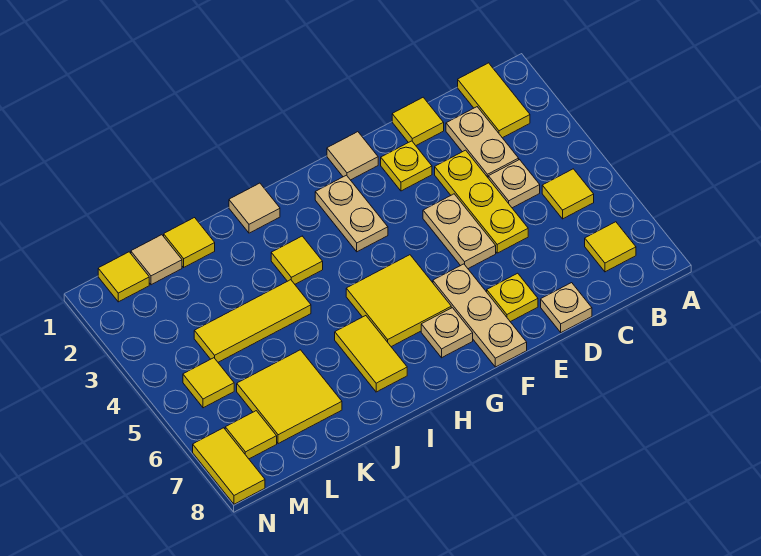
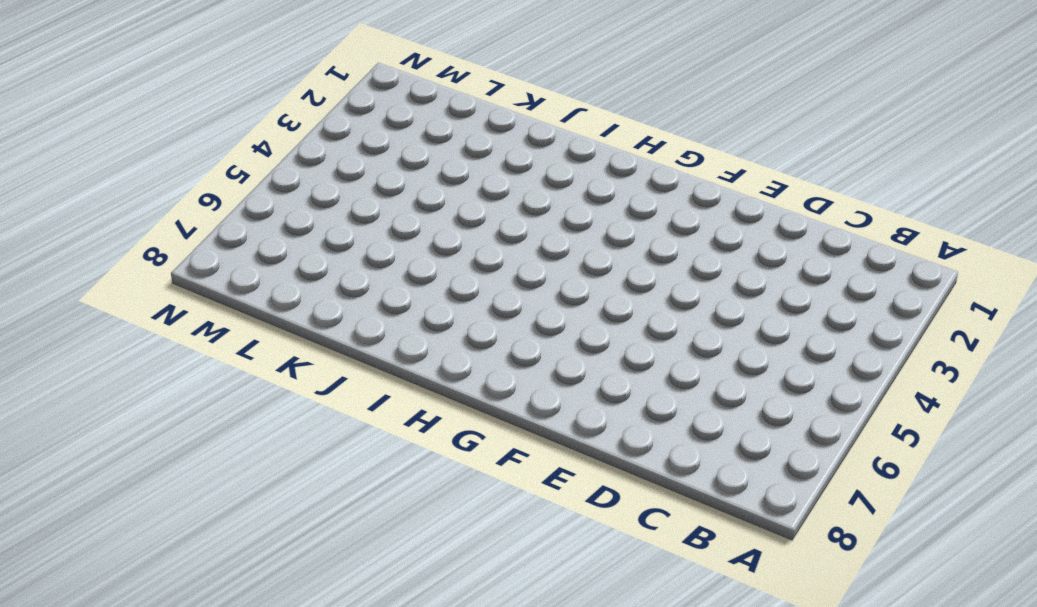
none -> yellow 1x2 tile [458,63,530,138]
none -> yellow 1x1 tile [542,169,594,219]
none -> yellow 1x1 tile [585,222,636,272]

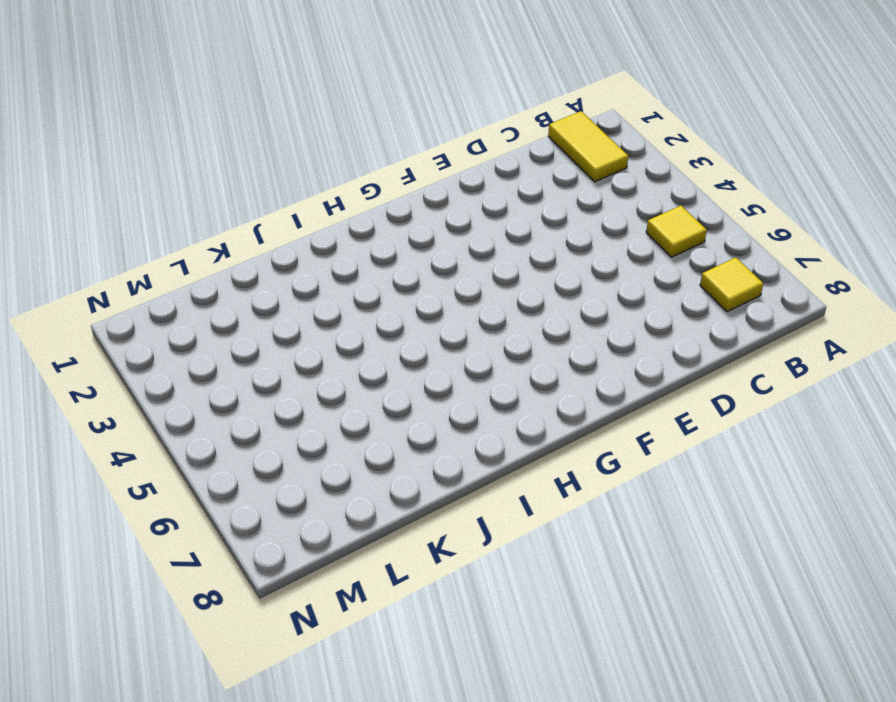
none -> tan 1x2 plate [446,107,519,177]
none -> tan 1x1 plate [488,160,540,208]
none -> yellow 1x1 tile [392,97,444,145]

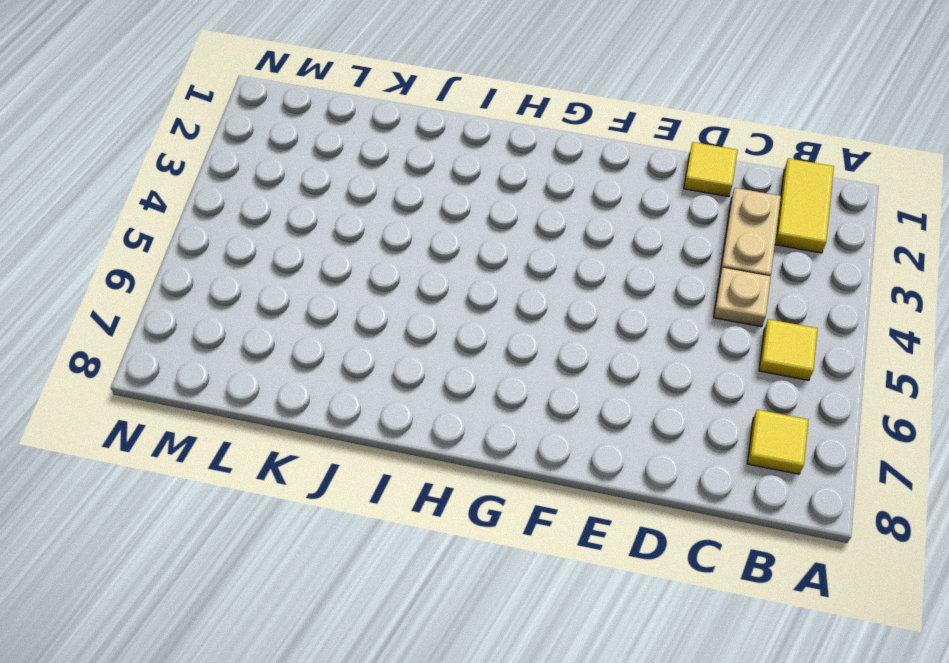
none -> yellow 1x3 plate [435,150,528,253]
none -> tan 1x1 plate [541,283,592,332]
none -> yellow 1x1 plate [381,141,432,191]

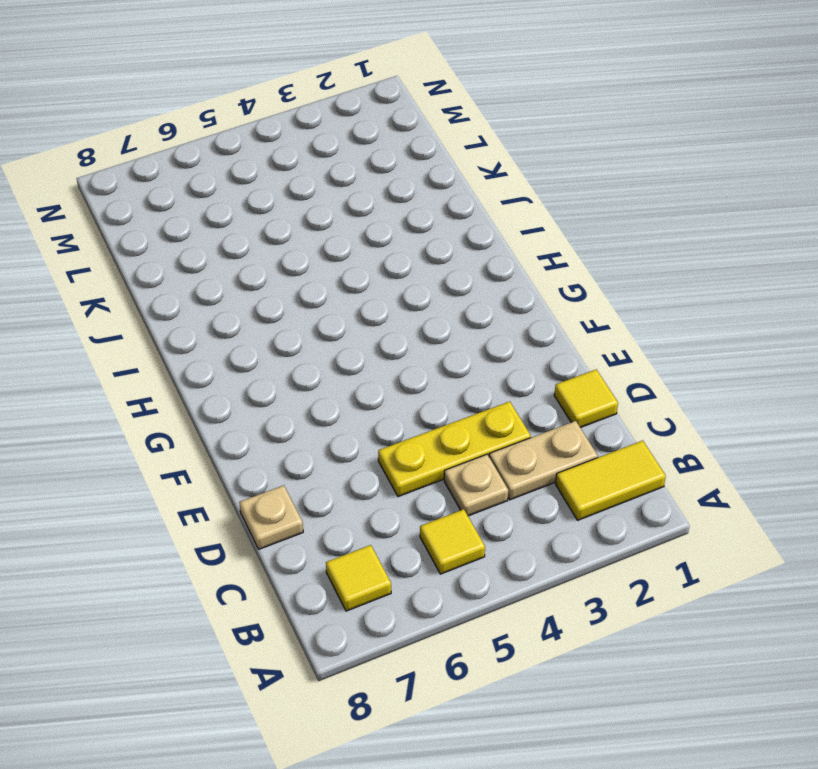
none -> yellow 1x1 plate [381,141,432,191]
none -> tan 1x2 plate [423,194,496,269]
none -> yellow 1x1 plate [487,273,538,322]

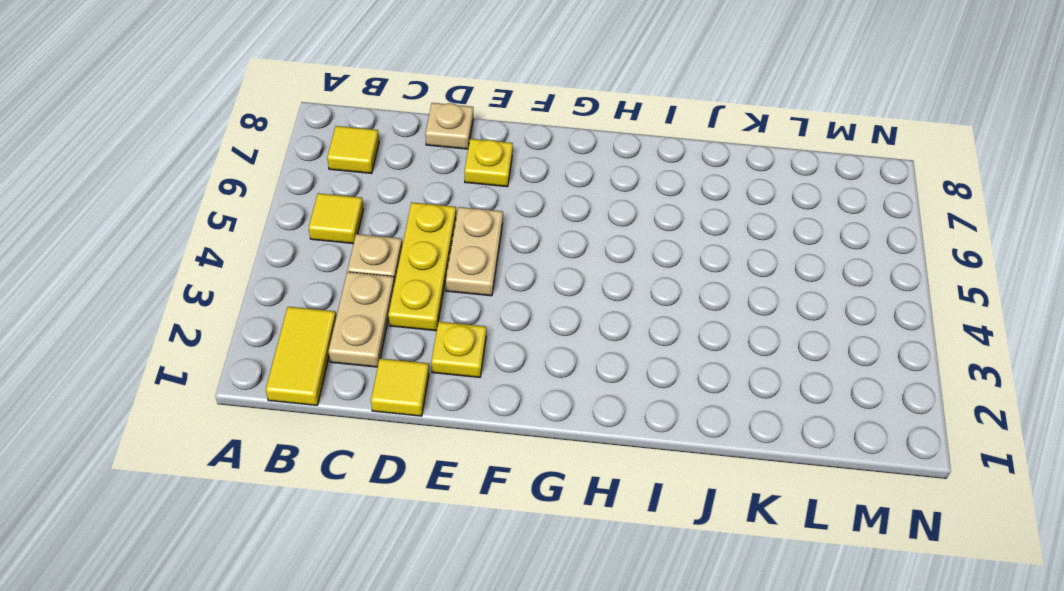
none -> tan 1x1 tile [327,132,378,180]
none -> tan 1x3 plate [433,264,527,367]
none -> tan 1x2 plate [315,175,388,252]

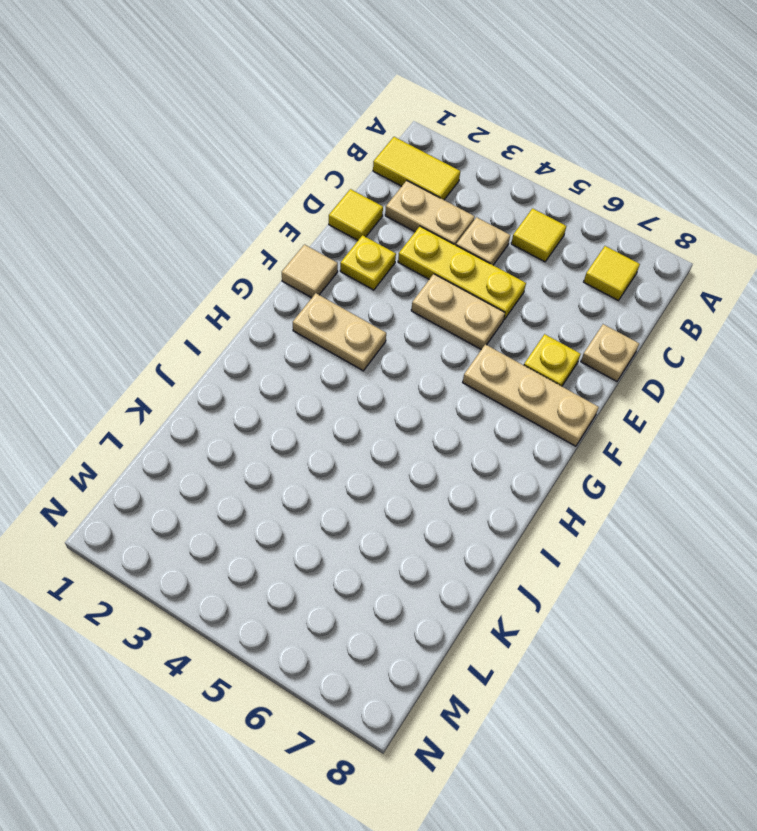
none -> yellow 2x2 tile [346,255,451,347]
none -> tan 1x1 plate [421,308,473,358]
none -> tan 1x1 tile [229,183,280,233]

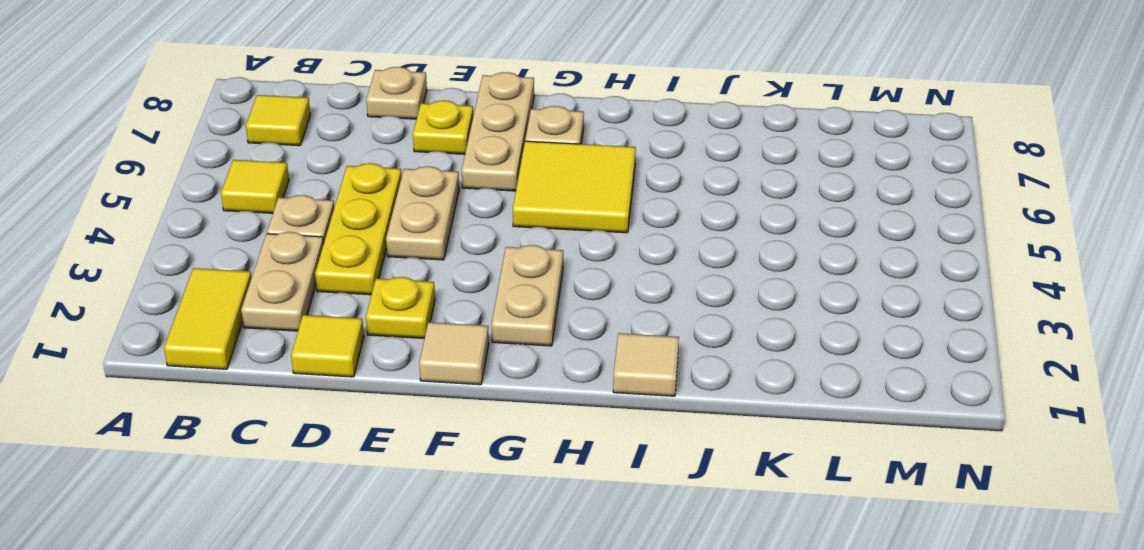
none -> yellow 1x1 tile [271,236,323,284]
none -> yellow 1x2 tile [335,316,407,392]
none -> yellow 1x3 tile [194,280,311,362]

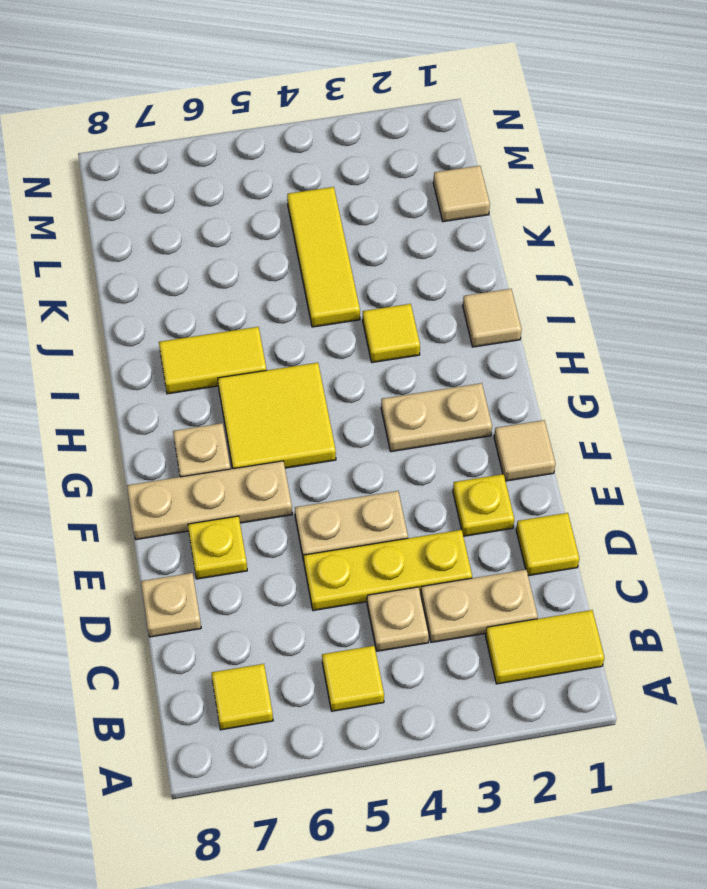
none -> yellow 1x1 tile [164,218,215,267]
none -> yellow 2x2 tile [237,350,342,444]
none -> yellow 1x1 tile [98,252,149,302]

